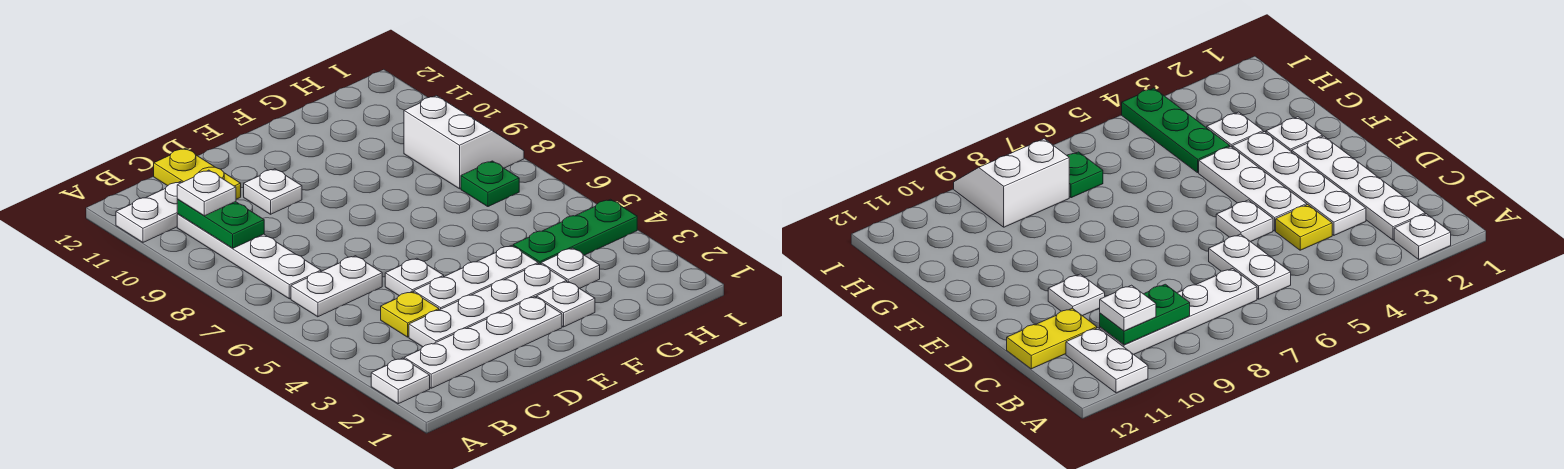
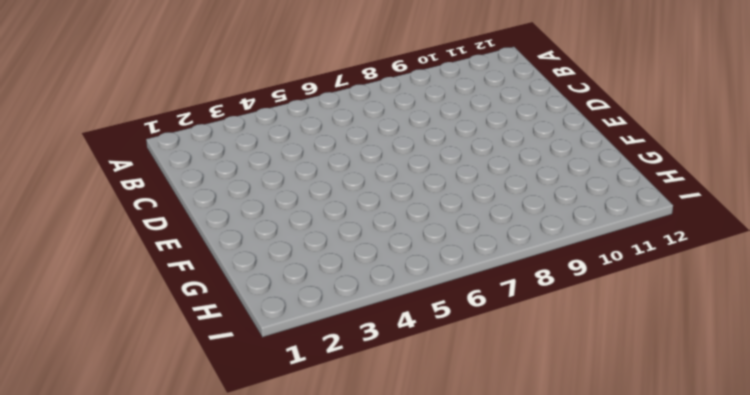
none -> white 1x1 plate [371,358,430,404]
none -> white 1x2 plate [116,182,182,242]
none -> white 1x4 plate [404,297,562,388]

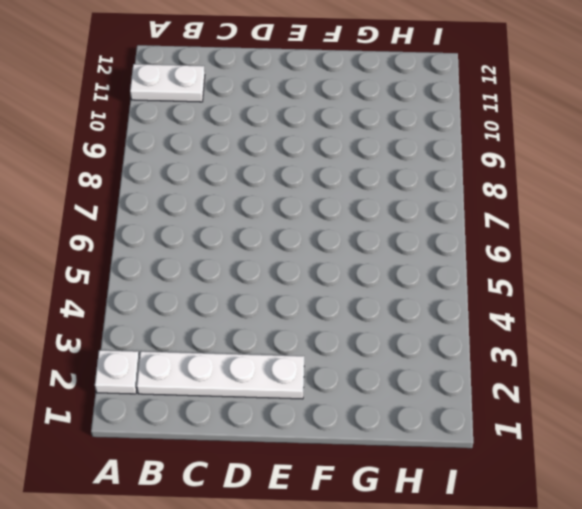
none -> white 1x2 plate [291,256,382,317]
none -> white 1x4 plate [177,214,321,299]
none -> white 1x4 plate [409,263,567,347]

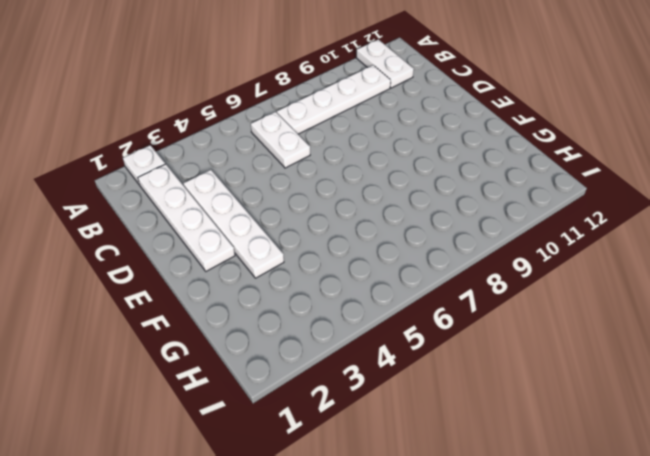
none -> yellow 1x1 plate [381,292,439,337]
none -> yellow 1x2 plate [154,148,241,199]
none -> white 1x3 plate [414,246,538,310]

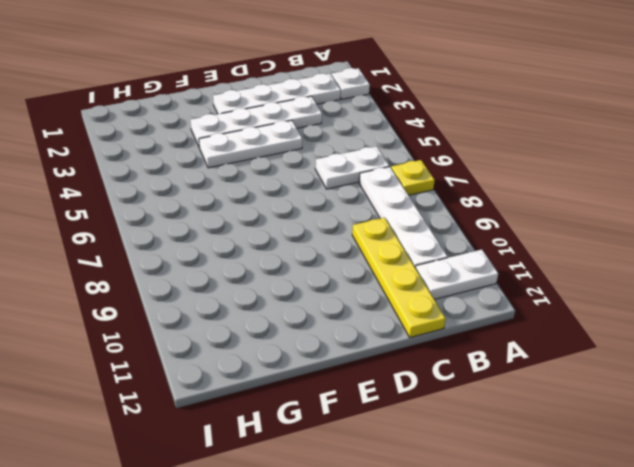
yellow 1x1 plate [391,160,435,195] -> yellow 1x1 plate moved to [381,292,439,337]
yellow 1x4 plate [352,218,446,337] -> yellow 1x2 plate [154,148,241,199]
none -> white 1x1 plate [385,258,444,296]
none -> white 1x1 plate [244,169,302,214]
none -> white 1x1 plate [537,281,595,327]

